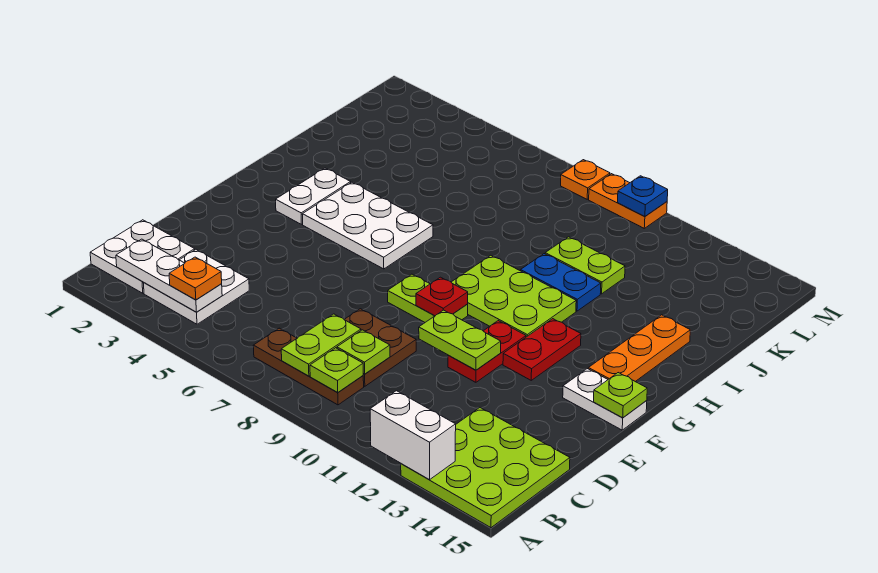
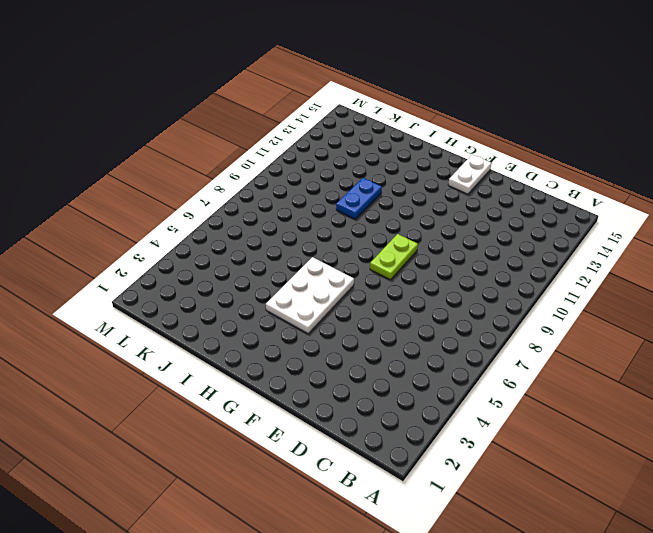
none -> lime 3x3 plate [401,408,570,528]
none -> white 2x2 plate [90,220,195,293]
none -> white 2x2 plate [144,250,249,324]

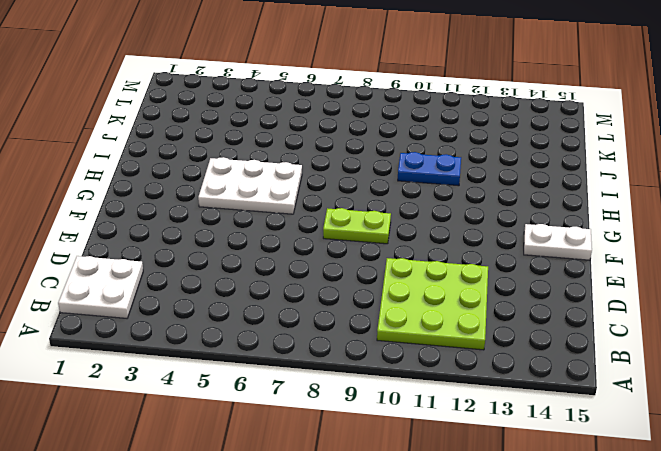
lime 3x3 plate [377,258,488,350] -> lime 3x3 plate moved to [401,408,570,528]
none -> white 2x2 plate [144,250,249,324]
none -> brown 1x3 plate [253,328,364,405]
none -> brown 2x2 plate [344,309,416,386]

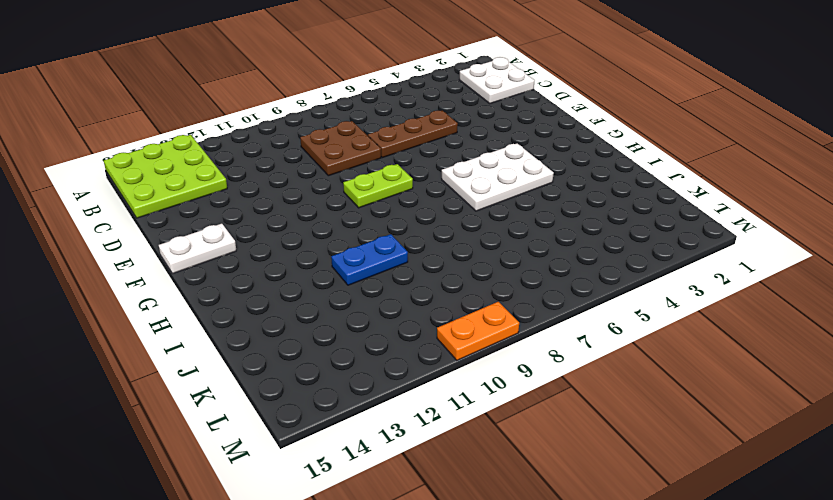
brown 1x3 plate [368,110,458,158] -> brown 1x3 plate moved to [253,328,364,405]
none -> white 2x2 plate [144,250,249,324]
none -> red 1x2 plate [448,321,526,382]
none -> red 1x2 plate [503,319,581,380]

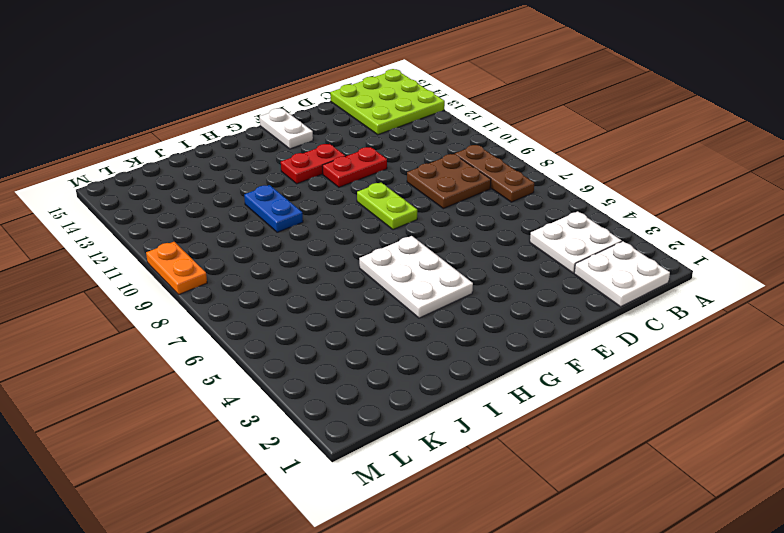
none -> white 1x2 plate [276,168,351,224]
none -> lime 2x3 plate [451,255,576,337]
none -> orange 1x3 plate [588,315,690,382]

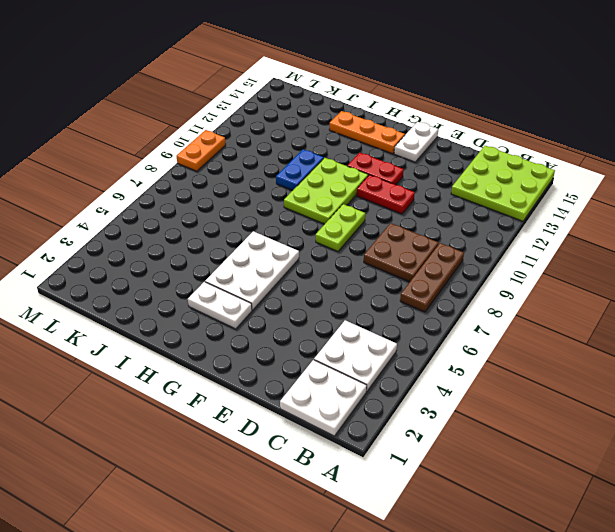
none -> lime 1x2 plate [545,237,625,294]
none -> orange 1x1 plate [561,160,610,199]
none -> white 1x2 brick [370,391,456,480]

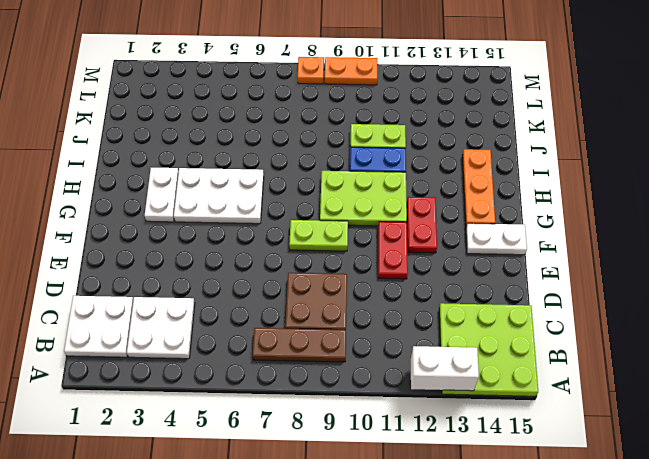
none -> white 1x3 plate [116,239,222,312]
none -> lime 1x2 plate [281,314,361,376]
none -> lime 1x1 plate [310,348,363,393]

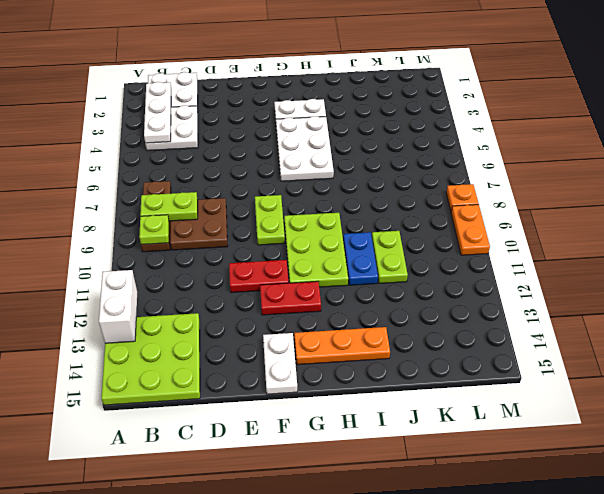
none -> lime 1x1 plate [337,330,390,374]
none -> lime 1x2 plate [419,310,501,370]
none -> red 1x1 plate [416,277,468,316]

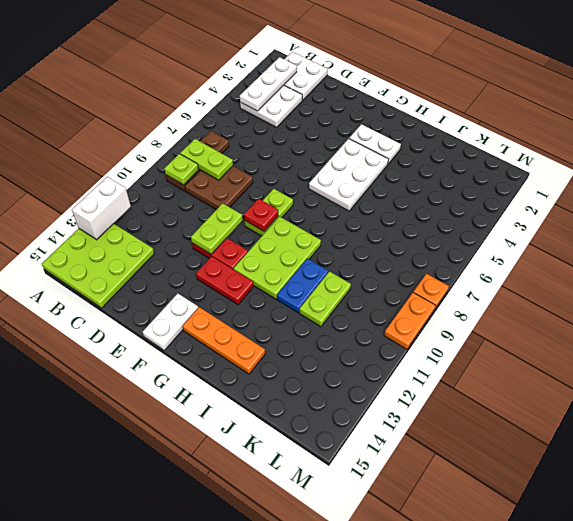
none -> lime 1x1 plate [337,330,390,374]
none -> lime 1x1 plate [594,373,647,418]
none -> blue 1x1 plate [618,176,668,217]

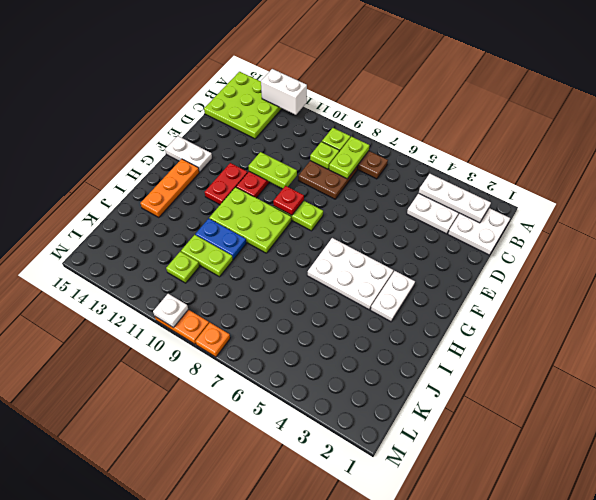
lime 1x1 plate [166,252,199,283] -> lime 1x1 plate moved to [594,373,647,418]
white 1x1 plate [153,294,188,327] -> blue 1x1 plate [618,176,668,217]
none -> orange 1x1 plate [169,257,222,300]

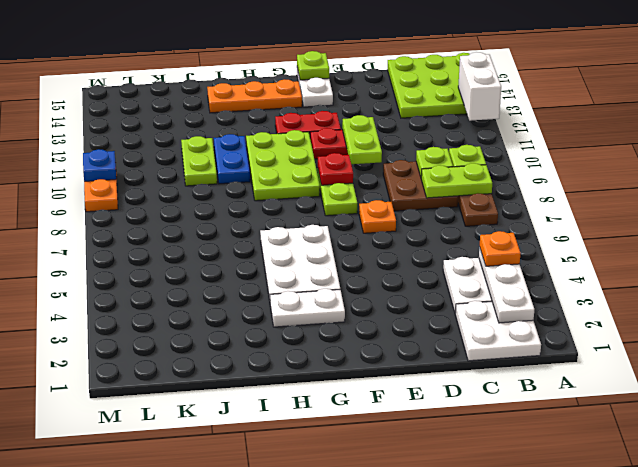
orange 1x1 plate [359,200,396,233] -> orange 1x1 plate moved to [561,160,610,199]

